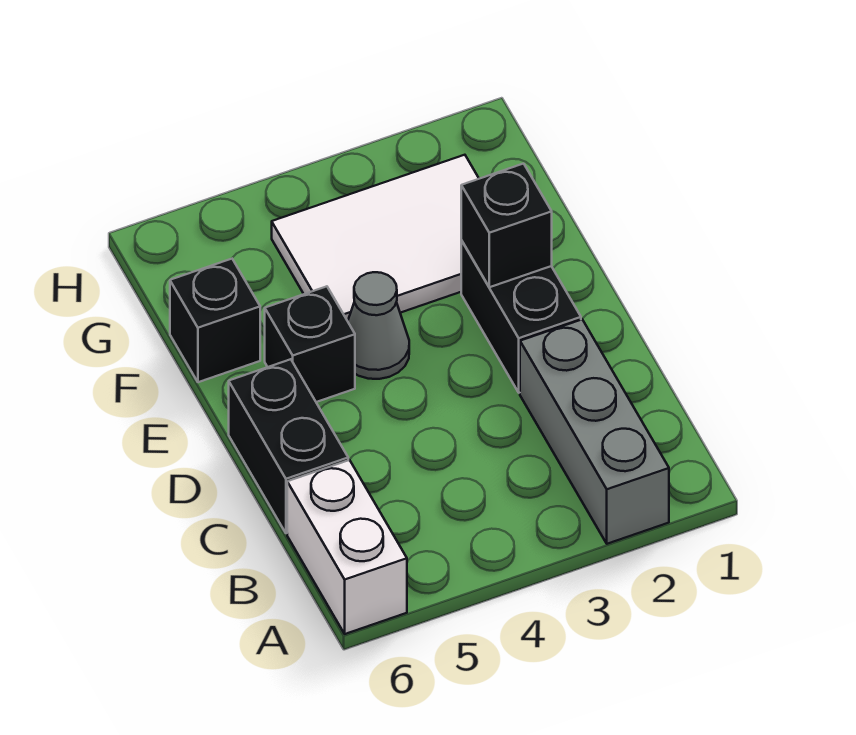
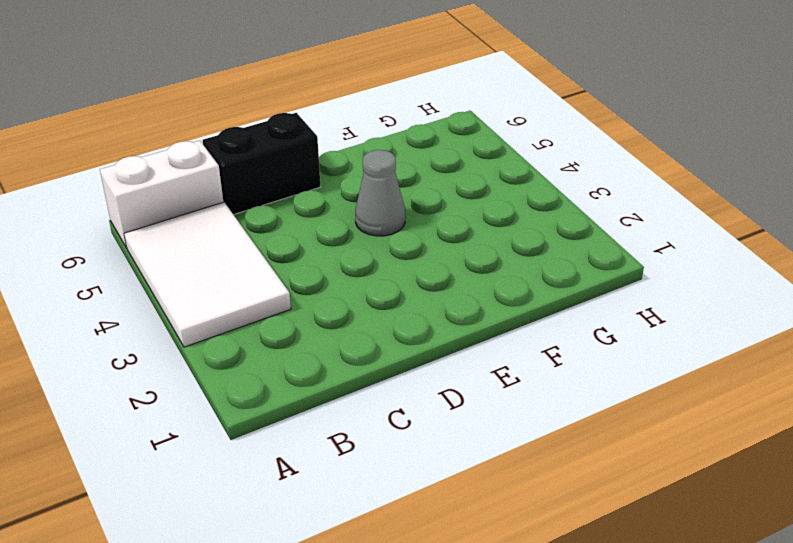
white 2x3 tile [124,202,291,347] -> white 2x3 tile moved to [272,155,479,321]
none -> grey 1x3 brick [520,320,669,544]
none -> black 1x2 brick [461,240,581,393]

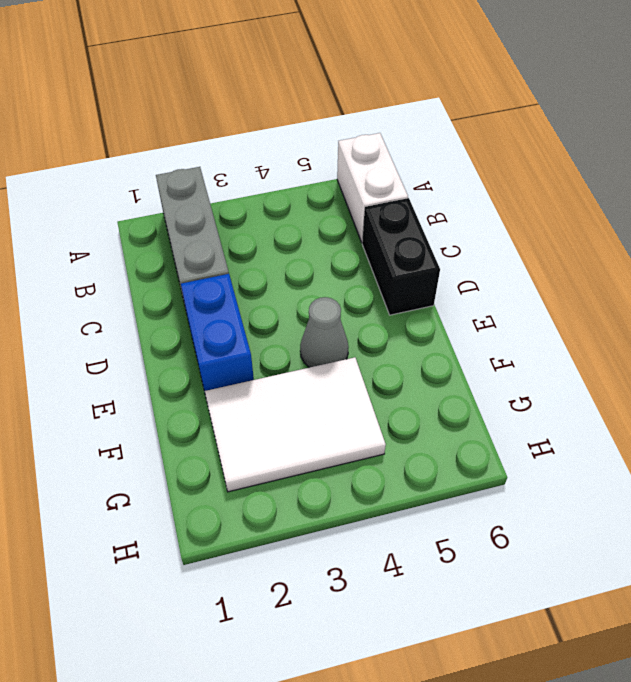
blue 1x2 brick [181,274,254,391] -> black 1x2 brick [461,240,581,393]
none -> black 1x1 brick [265,286,355,402]
none -> black 1x1 brick [170,259,260,382]

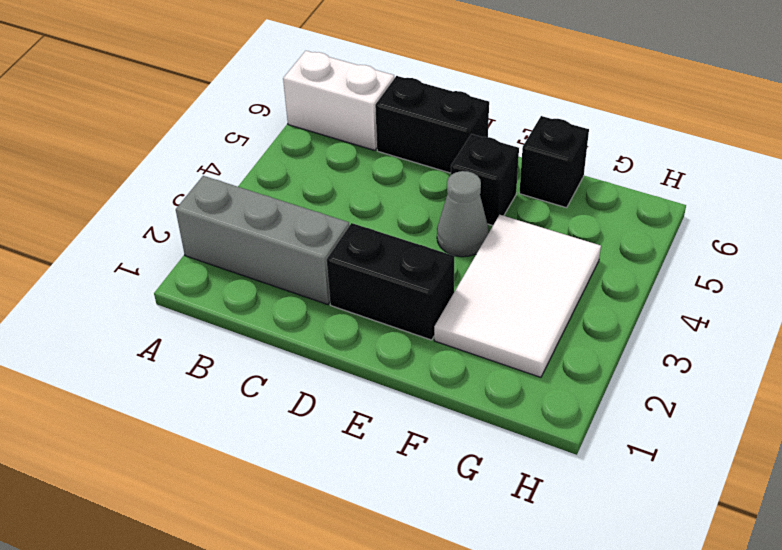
none -> black 1x1 brick [461,164,552,287]

